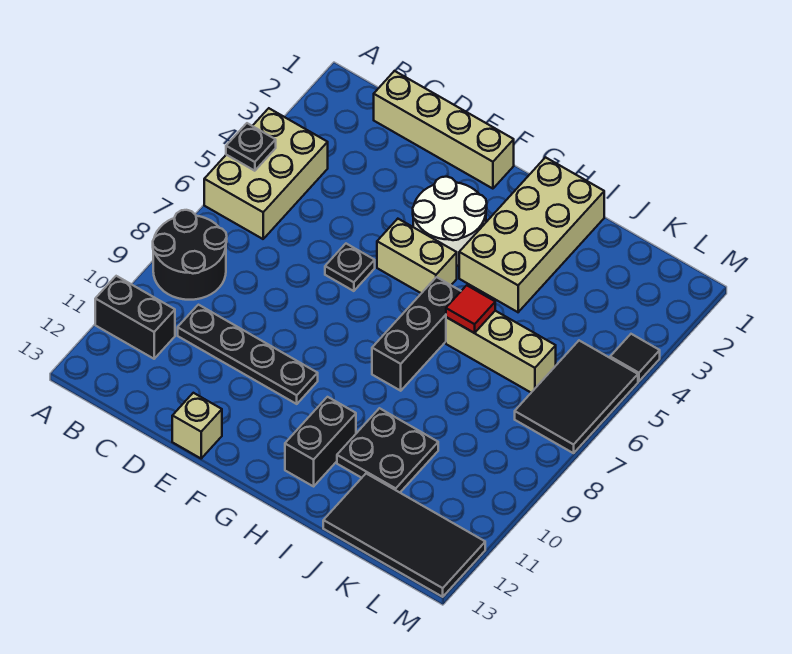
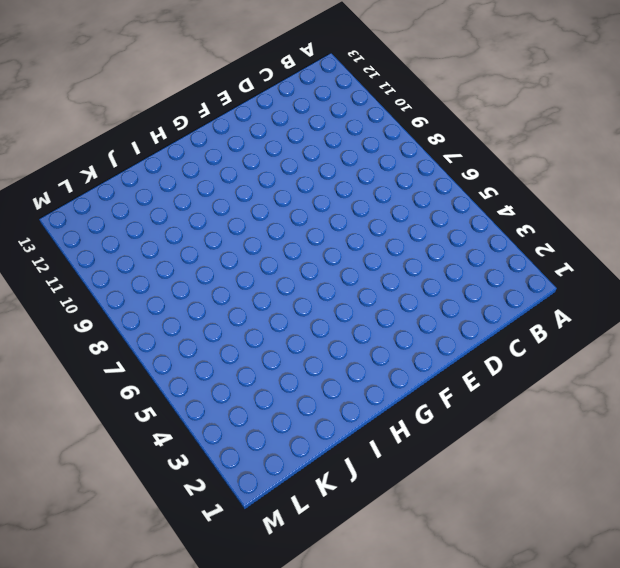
none -> tan 2x3 brick [204,108,328,239]
none -> black 2x2 round brick [153,210,227,300]
none -> black 1x2 brick [95,276,175,359]

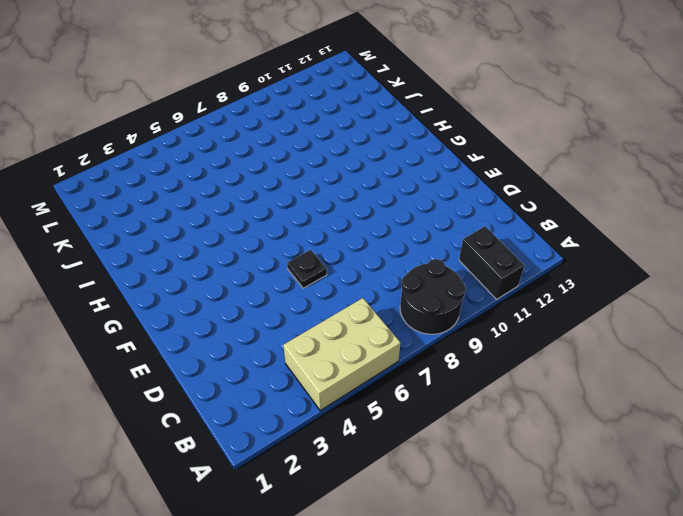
none -> tan 1x4 brick [374,71,514,189]
none -> black 1x4 plate [178,305,318,404]
none -> tan 1x1 brick [172,393,222,458]

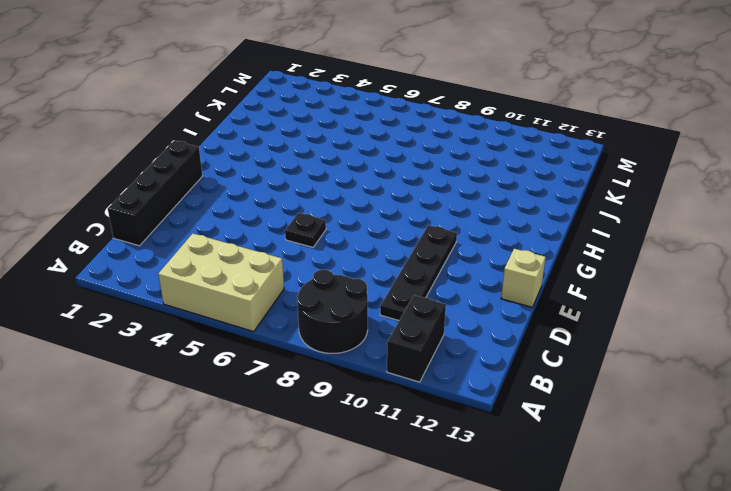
black 1x4 brick [108,141,203,246] -> tan 1x4 brick [374,71,514,189]
none -> white 2x2 round brick [413,177,487,266]
none -> tan 1x2 brick [377,219,457,293]
none -> tan 2x4 brick [459,157,604,312]

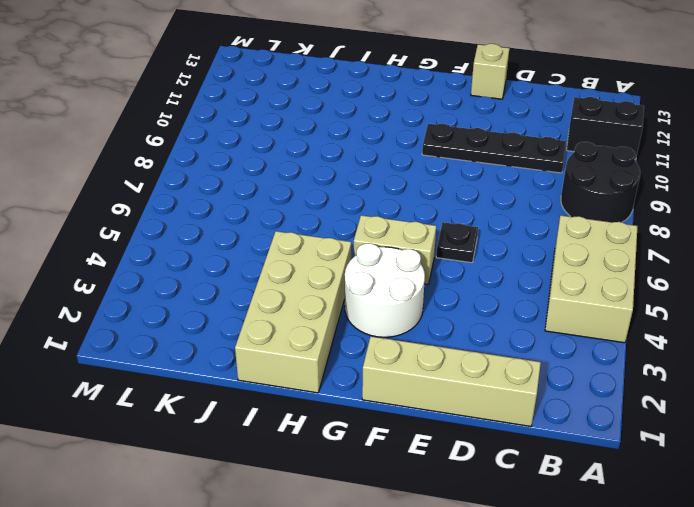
none -> black 1x3 brick [372,277,461,391]
none -> black 1x2 brick [285,397,356,486]
none -> tan 1x3 brick [446,311,556,392]

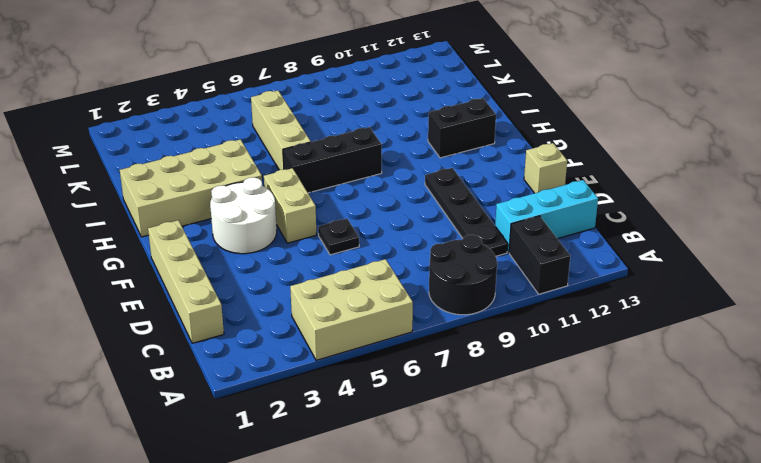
cyan 1x3 brick [495,180,598,252] -> none
none -> black 2x2 plate [337,408,438,492]
none -> black 2x4 tile [323,474,485,597]
none -> black 2x3 tile [515,341,638,453]

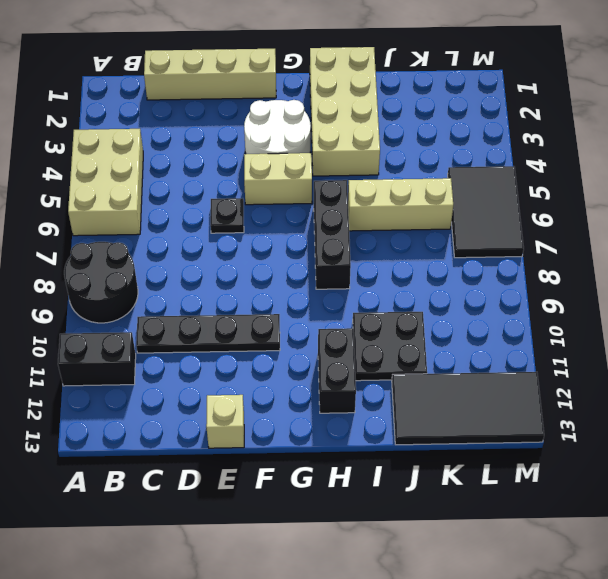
none -> black 1x1 tile [610,334,660,381]
none -> black 1x1 plate [226,123,276,171]
none -> red 1x1 tile [446,285,495,333]

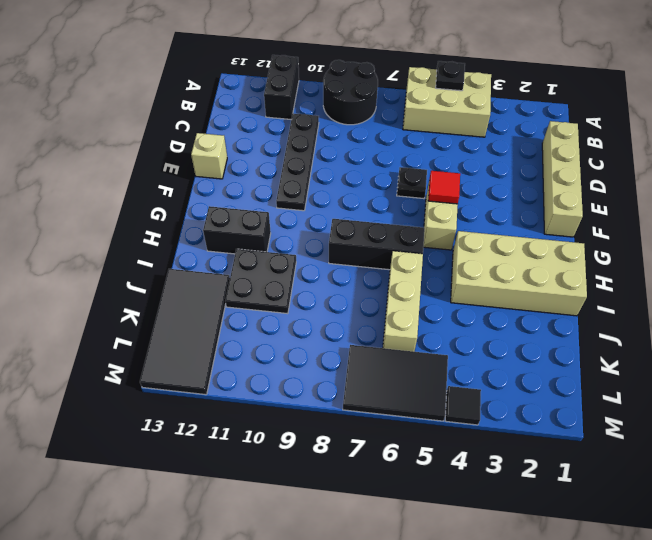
red 1x1 tile [428,171,460,204] -> red 1x1 tile moved to [446,285,495,333]
none -> white 2x2 round brick [413,177,487,266]

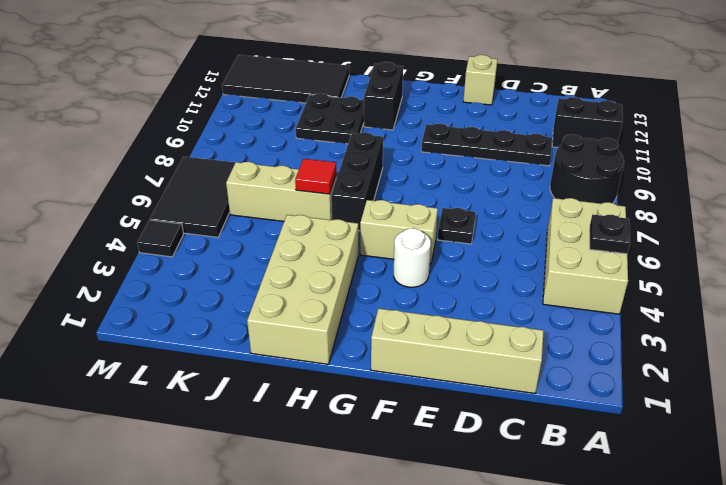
white 1x1 round brick [394,228,431,287] -> white 2x2 round brick [413,177,487,266]

